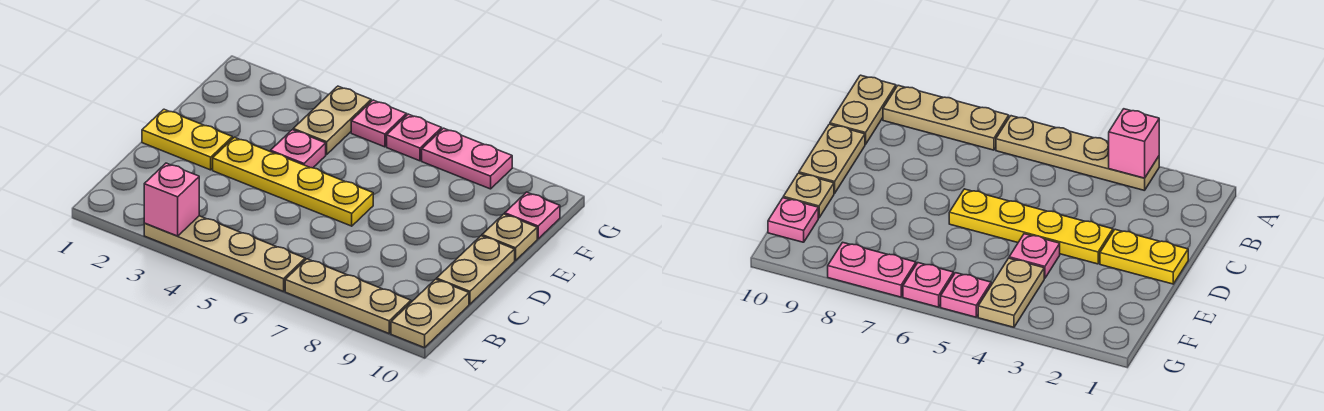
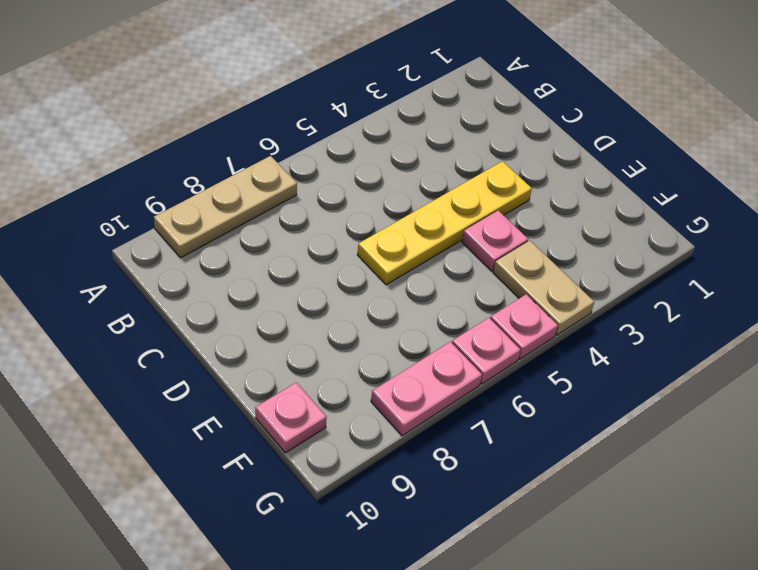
none -> tan 1x4 plate [144,216,305,291]
none -> tan 1x2 plate [391,279,469,348]
none -> tan 1x2 plate [437,236,515,304]

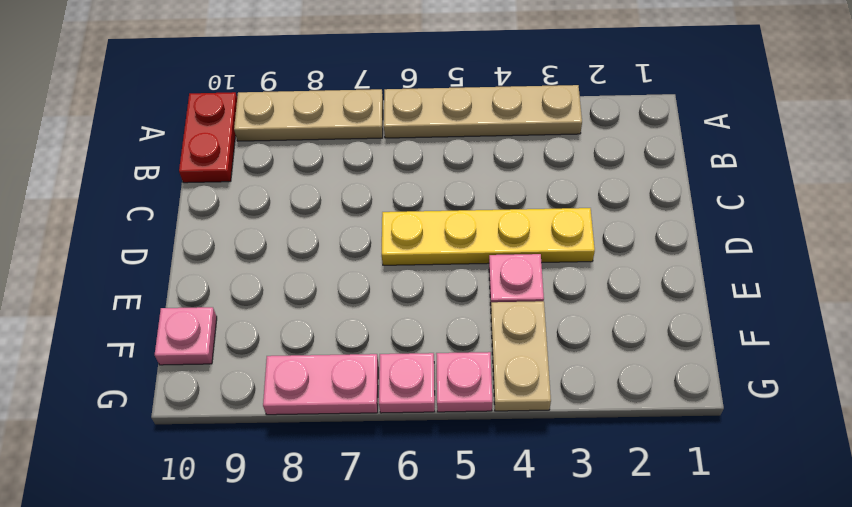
red 1x2 plate [179,92,237,183] -> tan 1x2 plate [391,279,469,348]
none -> tan 1x2 plate [437,236,515,304]
none -> yellow 1x2 plate [142,109,232,170]
none -> tan 1x1 plate [482,214,537,261]

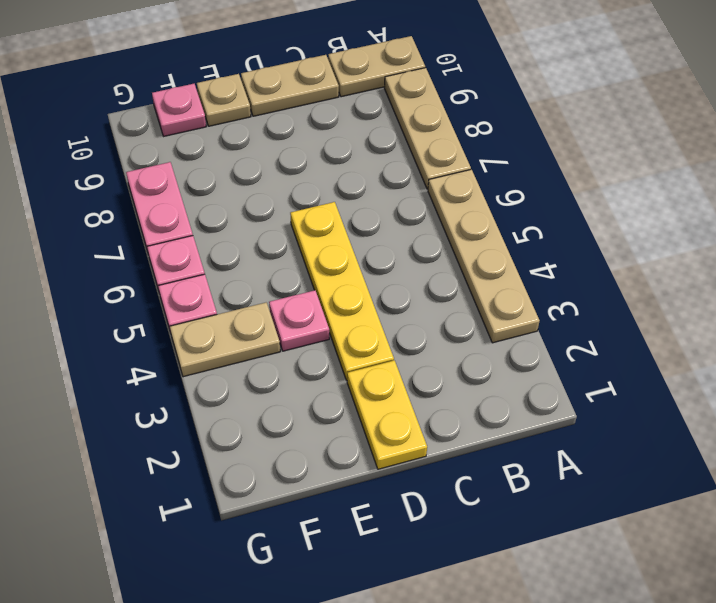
none -> pink 1x1 brick [144,163,199,236]

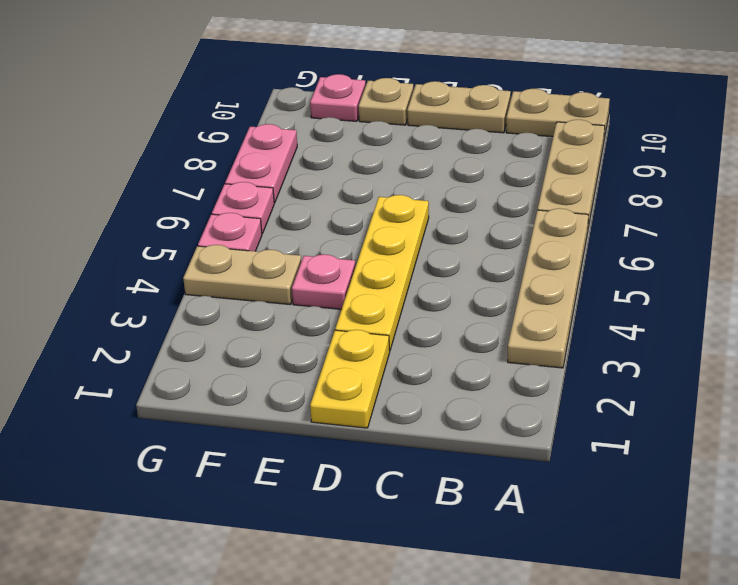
none -> pink 1x1 brick [144,163,199,236]

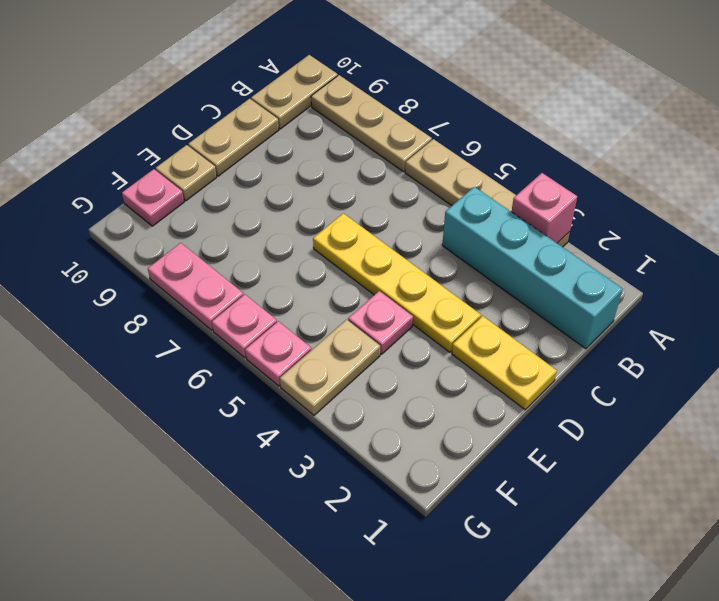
cyan 1x4 brick [442,187,623,349] -> none

